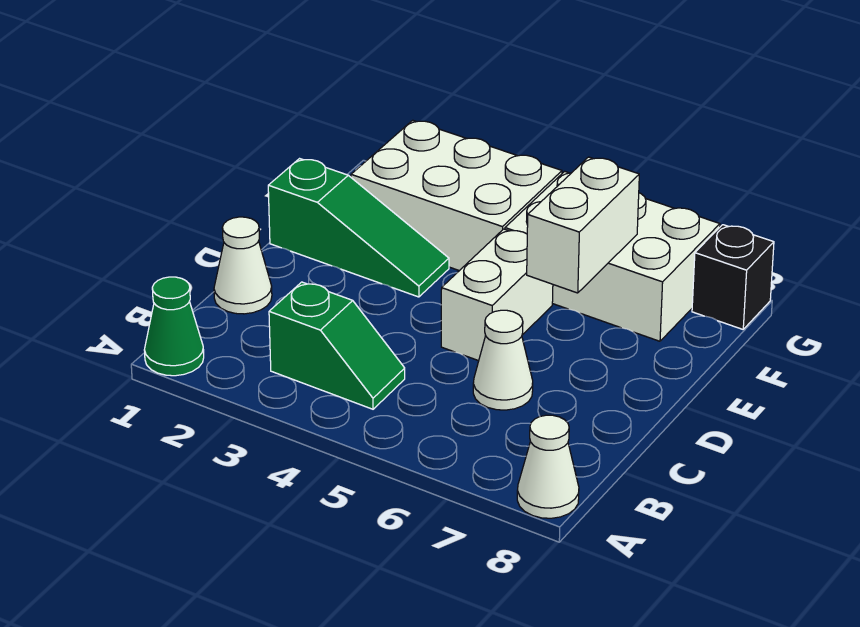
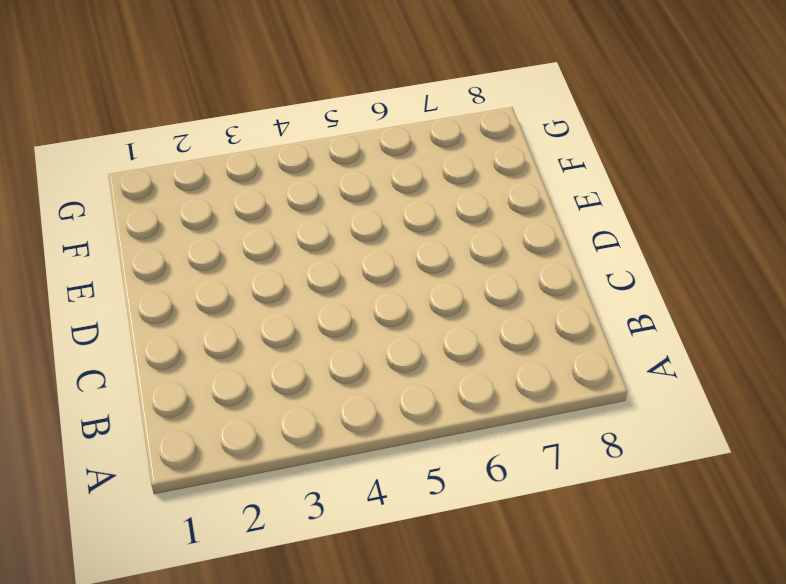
none -> green 1x1 cone [144,277,204,376]
none -> white 1x1 cone [517,415,579,518]

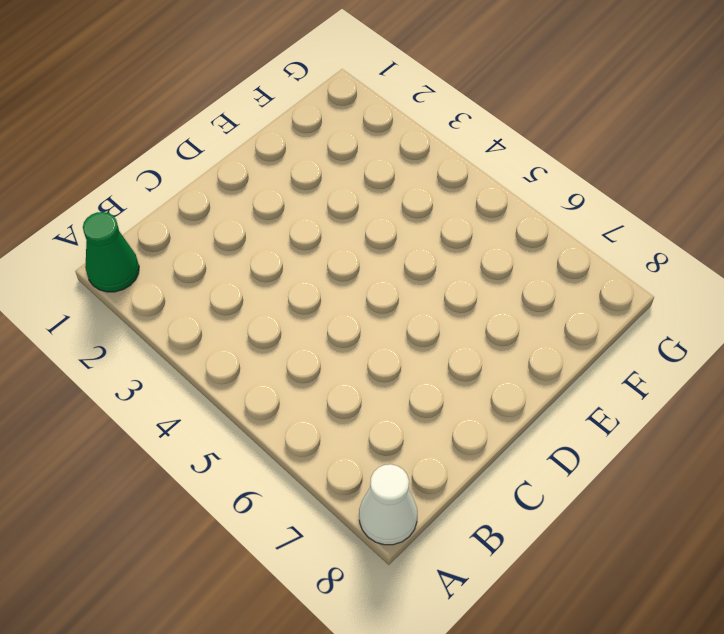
none -> green 1x2 slope [269,282,405,409]
none -> white 1x1 cone [214,217,272,314]

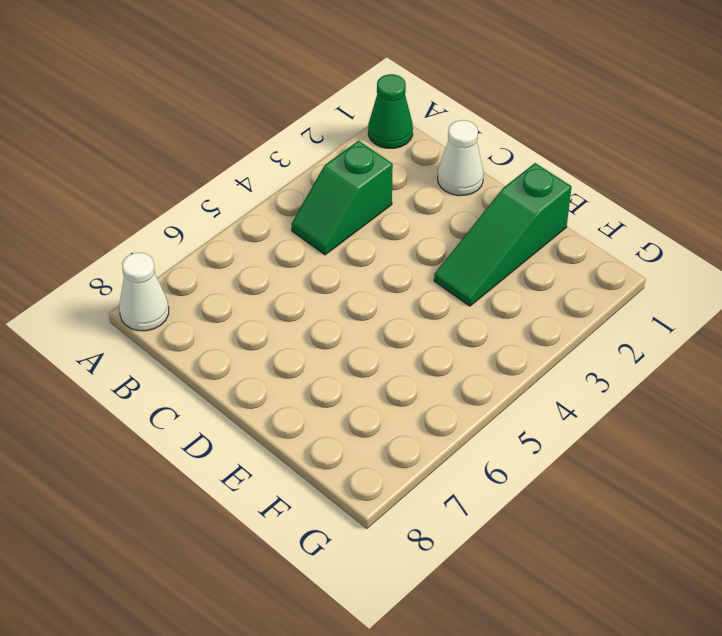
none -> white 1x1 cone [473,310,533,410]
none -> white 1x2 brick [441,229,553,361]

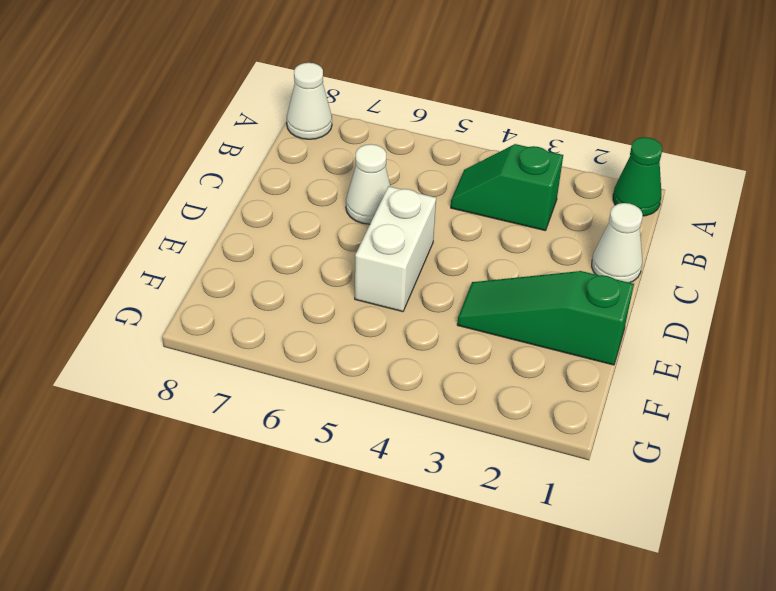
none -> white 2x3 brick [351,120,562,271]
none -> white 2x3 brick [505,171,720,341]

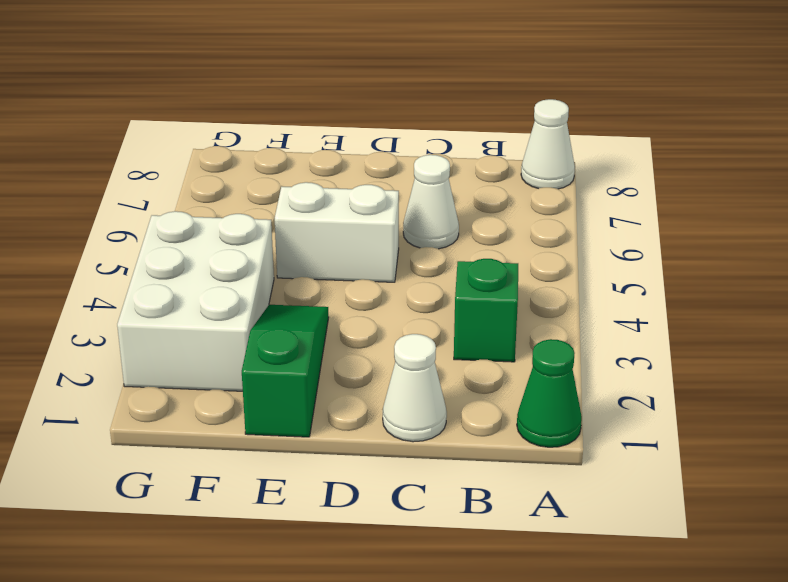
none -> white 2x3 brick [505,171,720,341]
none -> black 1x1 brick [692,225,774,329]

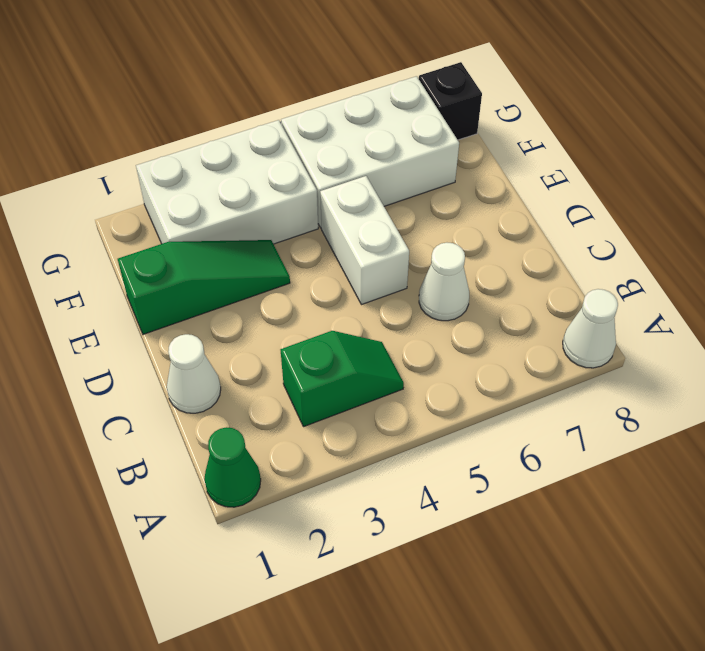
none -> white 1x2 brick [527,157,639,293]

